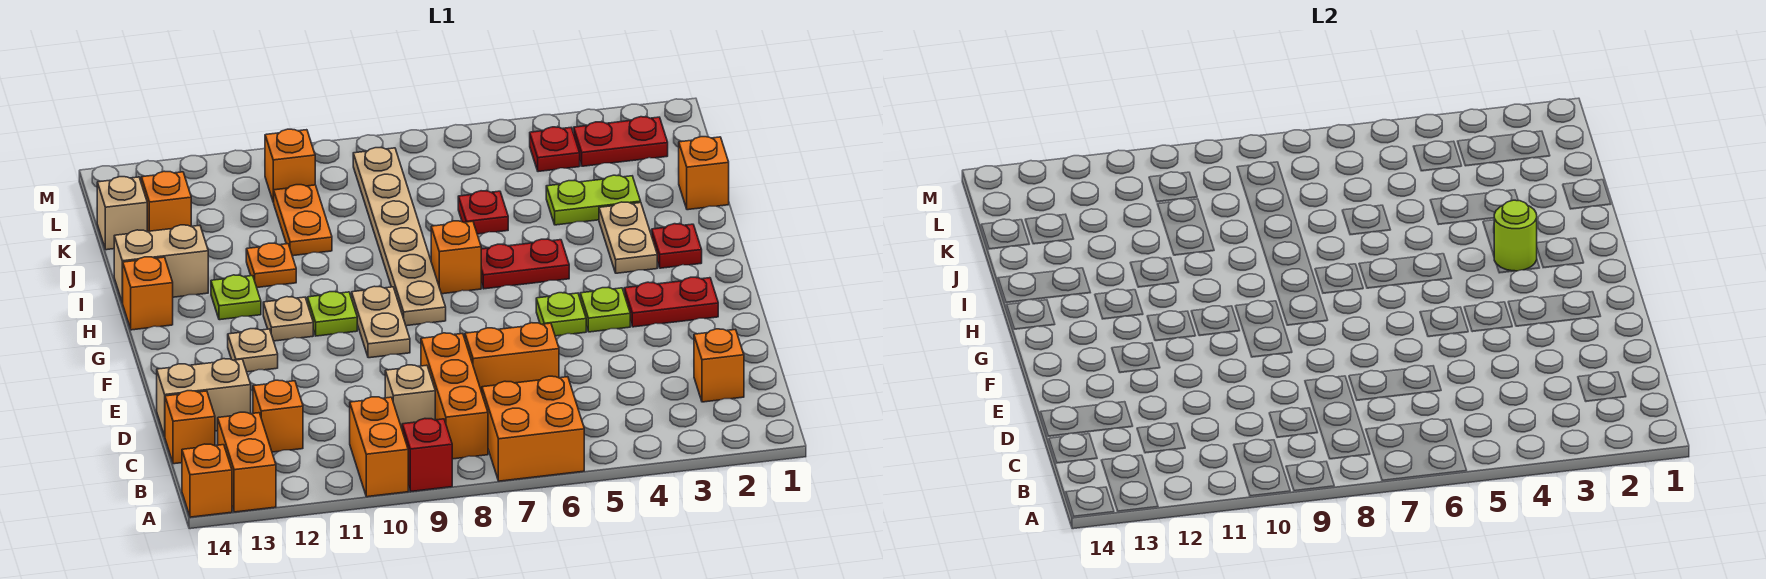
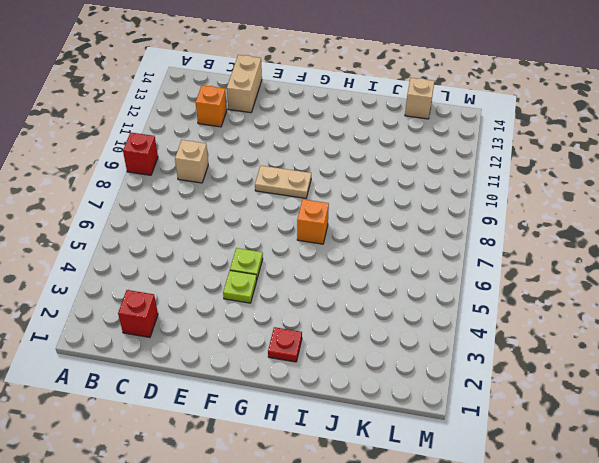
red 1x1 brick [118,290,158,337] -> orange 1x1 brick [694,329,744,402]
none -> orange 2x2 brick [482,376,584,481]
none -> orange 1x2 brick [350,397,408,497]
none -> orange 1x2 brick [218,412,276,512]
none -> orange 1x1 brick [182,444,232,517]

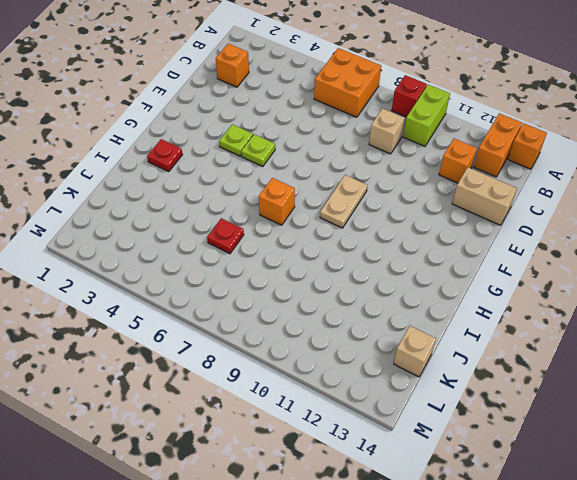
lime 1x2 brick [403,85,450,146] -> orange 1x2 brick [350,397,408,497]
none -> orange 1x3 brick [421,333,488,459]
none -> orange 1x1 brick [165,391,215,464]
none -> orange 1x2 brick [465,323,559,392]
none -> red 1x2 plate [624,277,718,327]

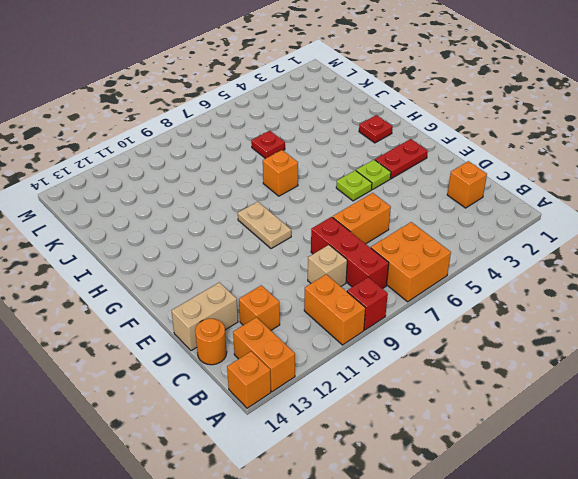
red 1x3 brick [311,217,389,289] -> orange 1x3 brick [421,333,488,459]
orange 1x1 round brick [195,319,227,365] -> orange 1x1 brick [165,391,215,464]
none -> tan 1x1 plate [228,329,278,372]
none -> tan 1x6 plate [353,148,446,326]
none -> lime 1x1 plate [307,292,357,336]
none -> tan 1x1 plate [263,297,313,341]

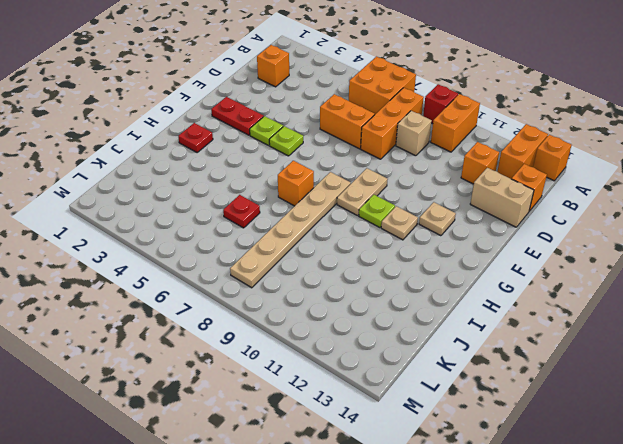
none -> tan 1x2 plate [599,202,657,273]
none -> red 1x2 plate [481,239,569,289]
none -> lime 1x1 plate [211,275,261,320]
none -> orange 1x1 brick [123,257,173,330]

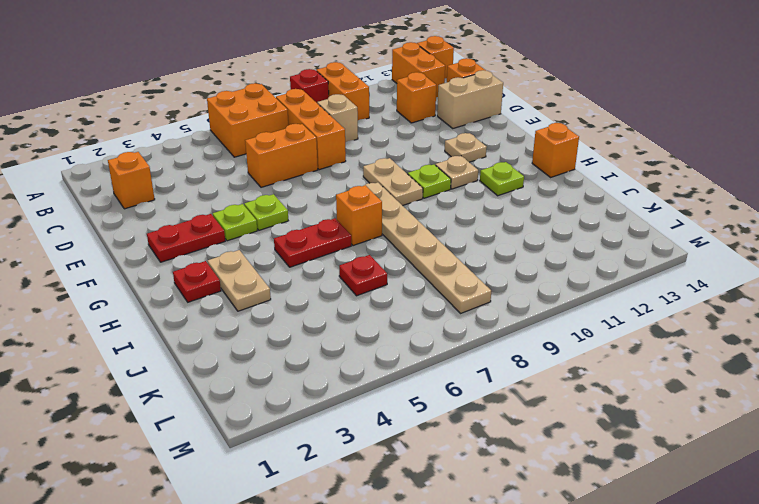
none -> orange 1x1 plate [246,243,296,287]
none -> tan 1x2 brick [114,225,208,303]
none -> orange 1x1 brick [679,137,729,210]
none -> lime 1x2 plate [546,175,641,225]

